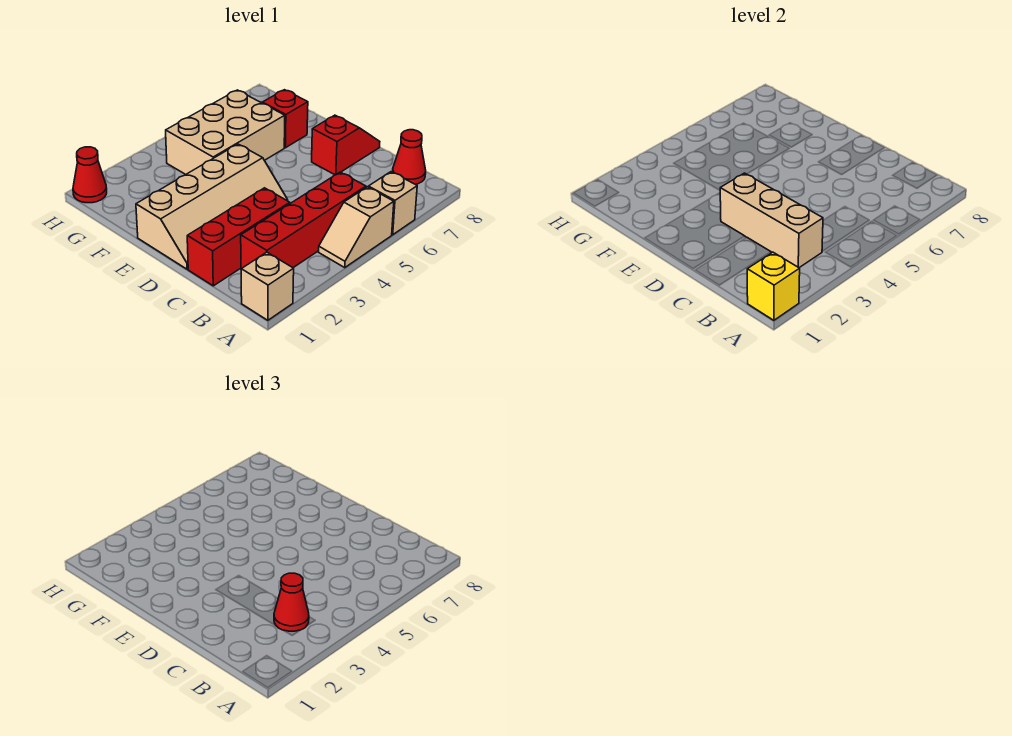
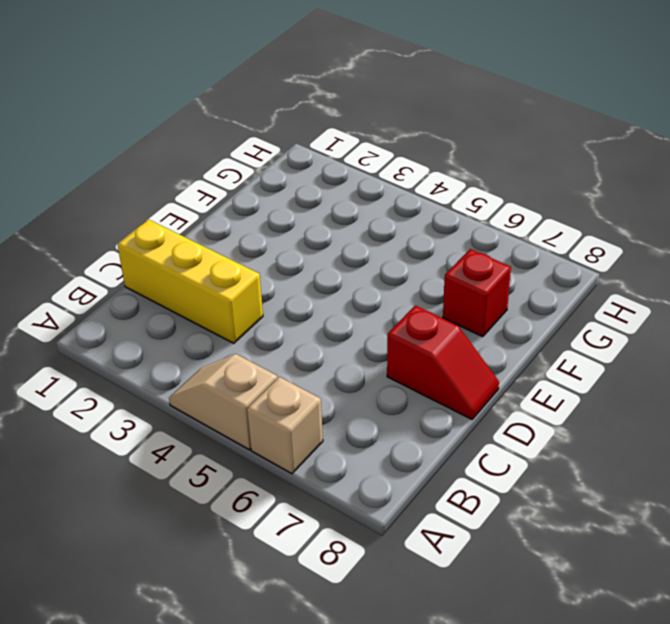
yellow 1x3 brick [117,219,263,343] -> red 1x3 brick [187,188,290,286]
none -> tan 1x1 brick [241,252,294,320]
none -> red 1x4 brick [241,172,366,269]
none -> red 1x1 cone [393,130,426,184]

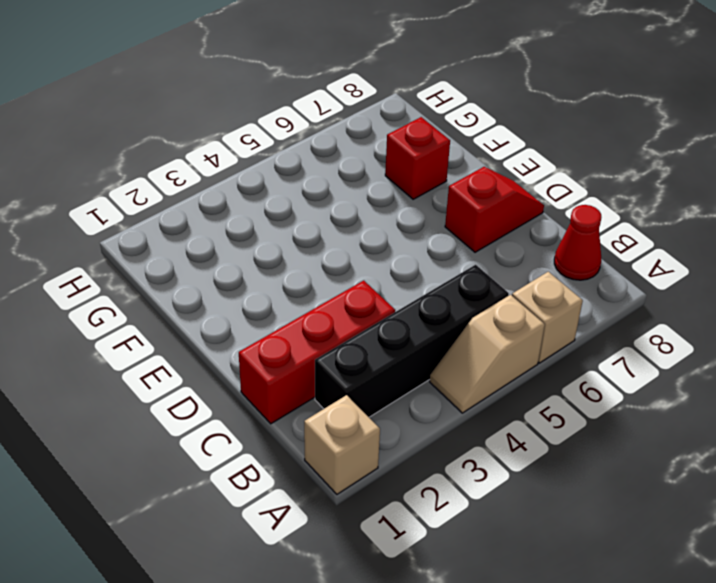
black 1x4 brick [315,265,509,417] -> red 1x4 brick [241,172,366,269]
none -> tan 2x4 slope [136,144,288,269]
none -> tan 2x3 brick [166,90,285,175]
none -> red 1x1 cone [73,147,107,203]

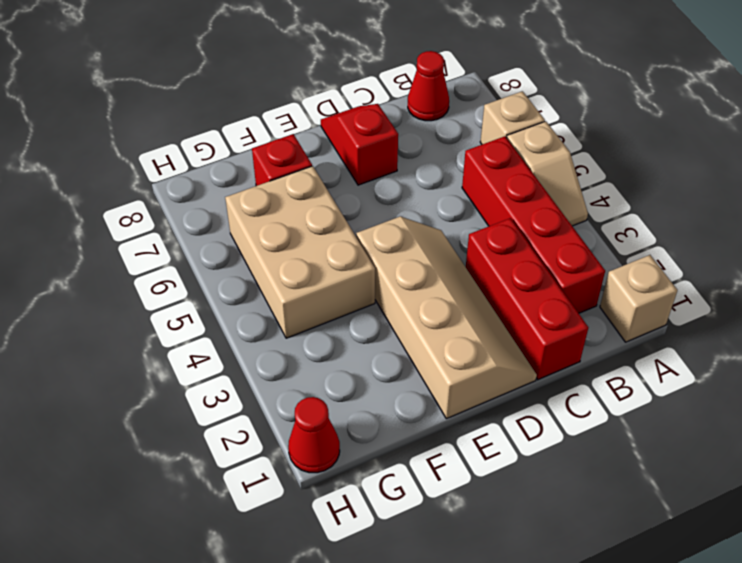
none -> yellow 1x1 brick [747,252,800,320]
none -> tan 1x3 brick [720,173,823,268]
none -> red 1x1 cone [274,573,309,631]

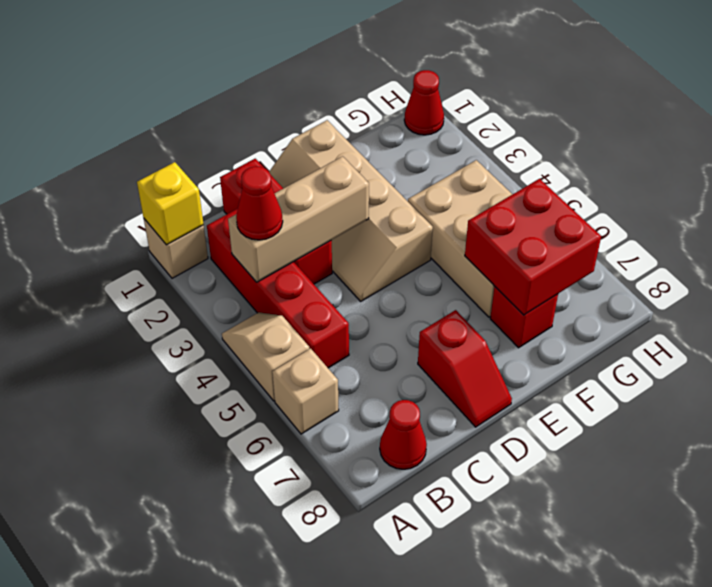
red 2x2 brick [465,179,601,315] -> none

